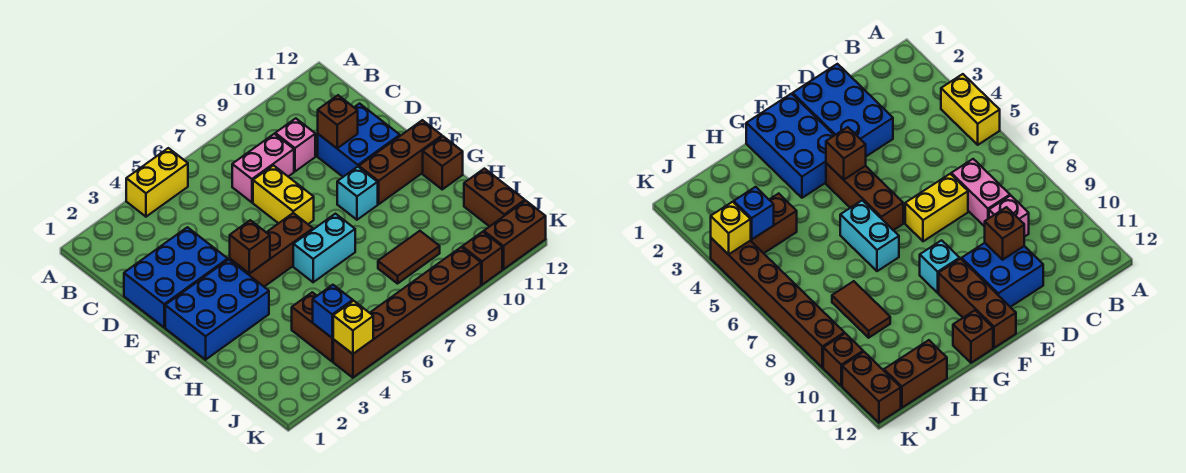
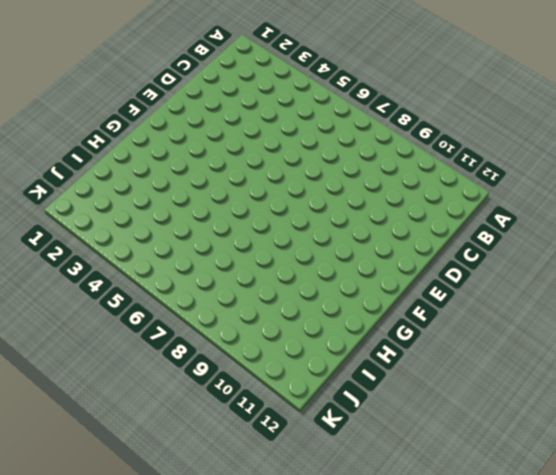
none -> yellow 1x2 brick [126,148,188,217]
none -> pink 1x2 brick [232,134,294,202]
none -> pink 1x1 brick [275,118,315,171]

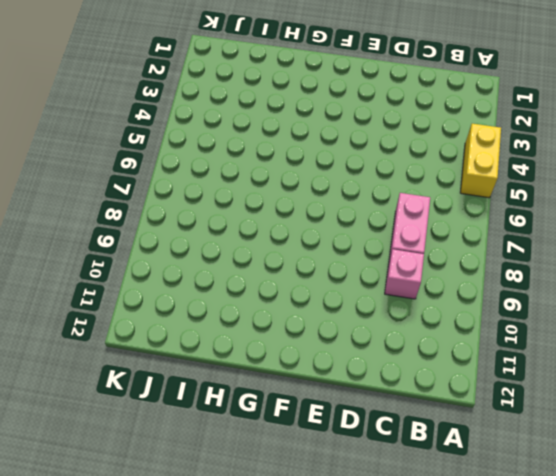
none -> blue 2x3 brick [124,227,228,327]
none -> yellow 1x2 brick [253,165,314,224]
none -> blue 2x2 brick [318,104,400,177]

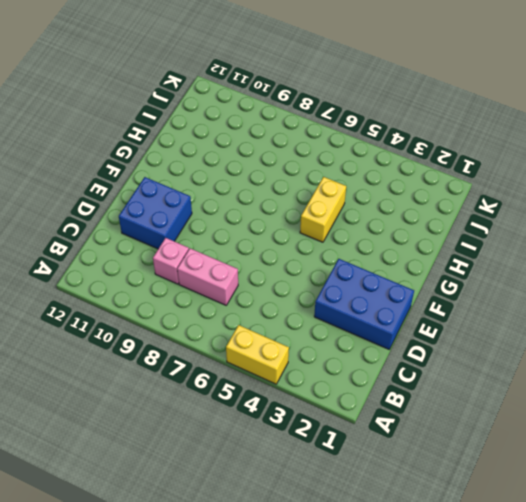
yellow 1x2 brick [300,177,346,242] -> yellow 1x2 brick moved to [253,165,314,224]
none -> blue 2x3 brick [165,259,269,360]
none -> brown 1x3 brick [230,213,313,287]
none -> cyan 1x1 brick [337,167,378,220]

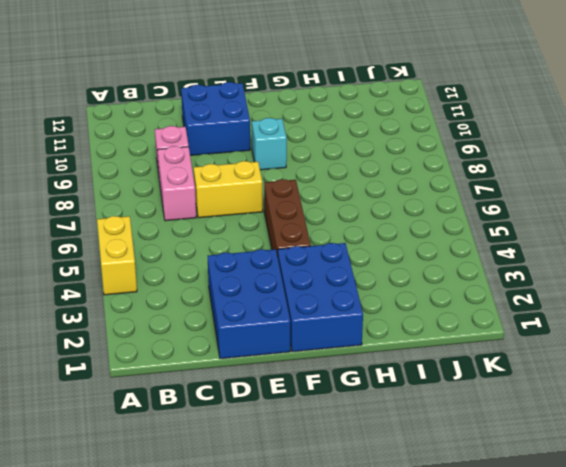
none -> brown 1x3 brick [359,120,442,204]
none -> cyan 1x2 brick [293,214,355,282]
none -> brown 1x1 brick [423,136,463,189]

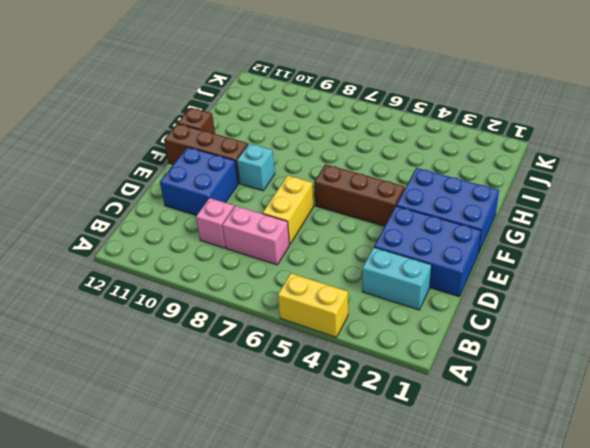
cyan 1x2 brick [362,247,431,310] -> cyan 1x2 brick moved to [293,214,355,282]
none -> brown 1x2 brick [292,292,333,361]
none -> brown 1x2 tile [378,231,440,284]
none -> brown 1x2 brick [464,169,525,226]

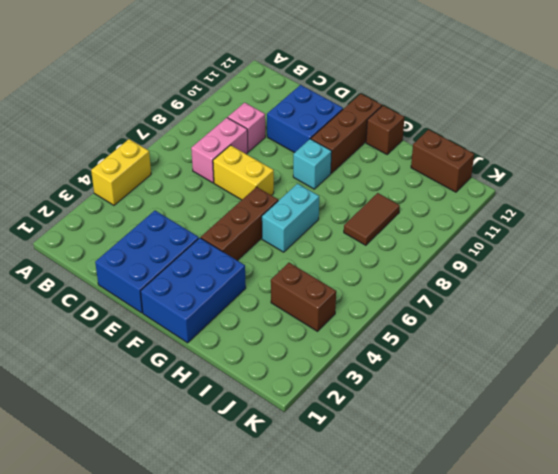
none -> brown 1x6 brick [333,247,481,378]
none -> brown 1x1 brick [462,232,502,285]
none -> brown 1x2 brick [484,201,546,269]

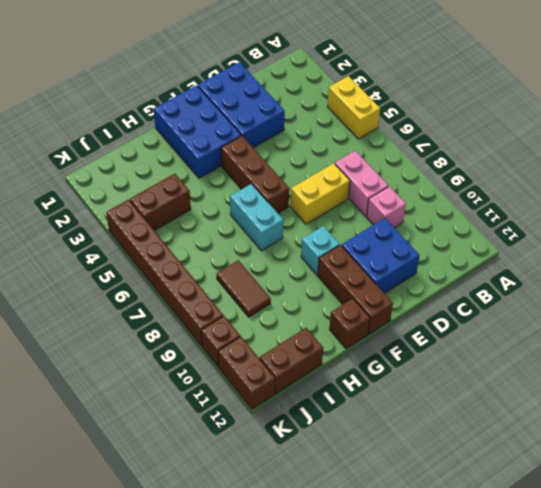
none -> brown 1x1 brick [318,95,358,148]
none -> brown 1x1 brick [230,220,270,274]
none -> blue 1x1 brick [313,285,353,338]

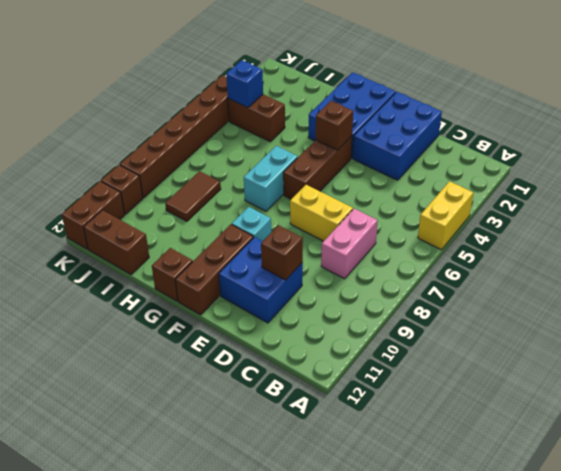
none -> pink 1x1 brick [275,118,315,171]
none -> yellow 1x1 brick [333,301,373,354]

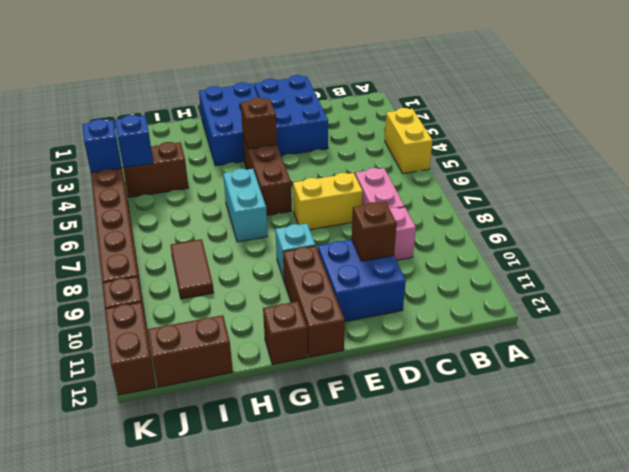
blue 1x1 brick [82,119,121,173] -> yellow 1x1 brick [333,301,373,354]

